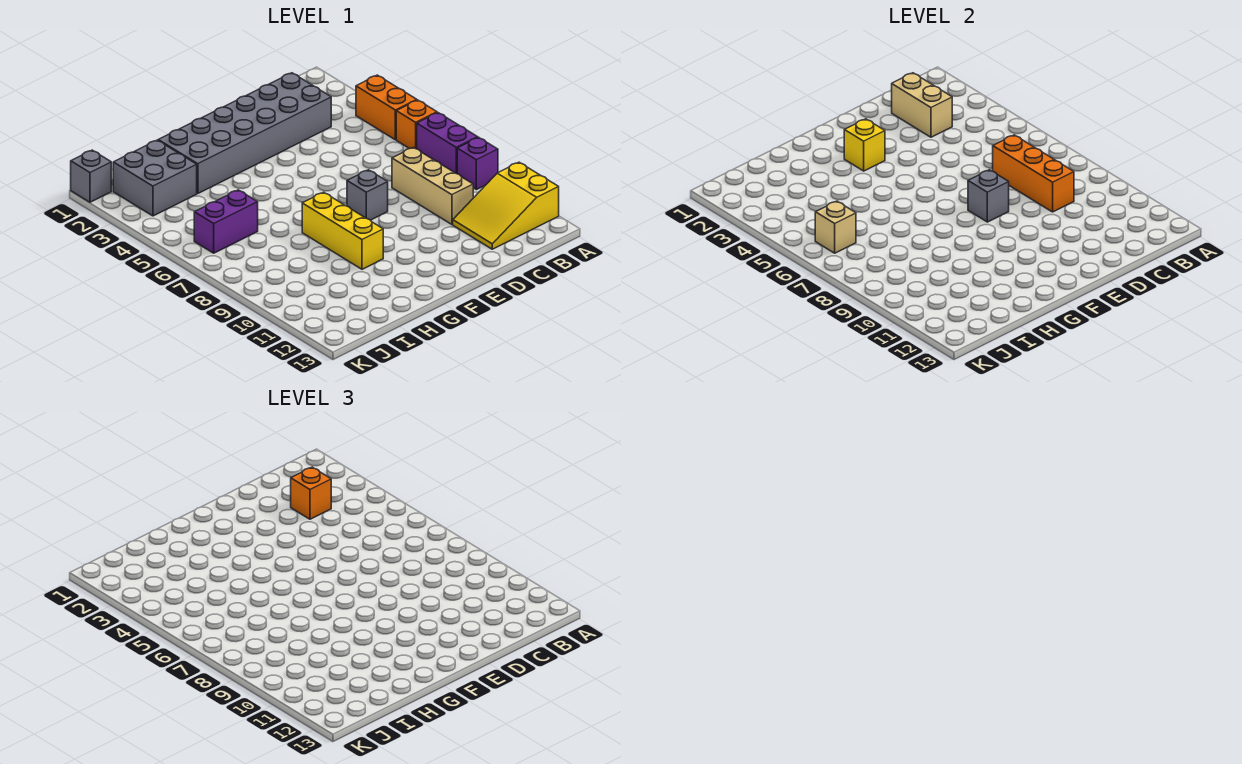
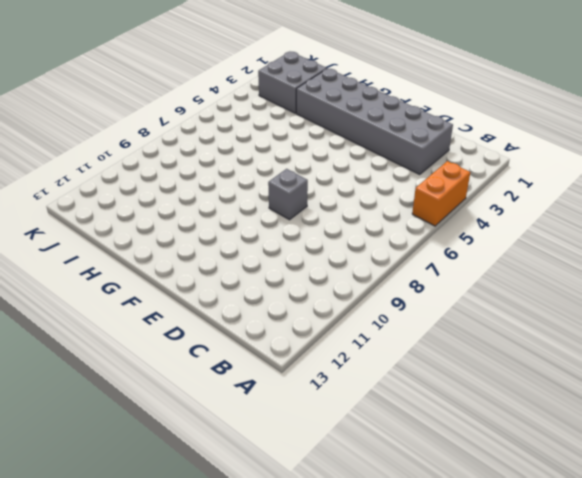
none -> orange 1x1 brick [396,100,437,149]
none -> purple 1x2 brick [417,113,478,174]
none -> purple 1x1 brick [457,137,498,190]

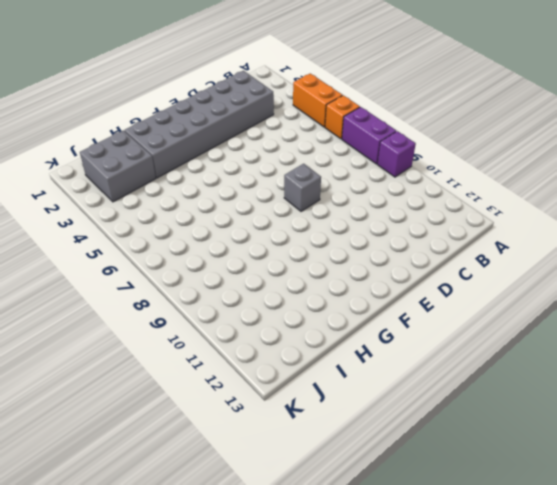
none -> yellow 2x3 slope [453,162,559,249]
none -> tan 1x3 brick [392,147,473,224]
none -> yellow 1x3 brick [302,192,383,269]

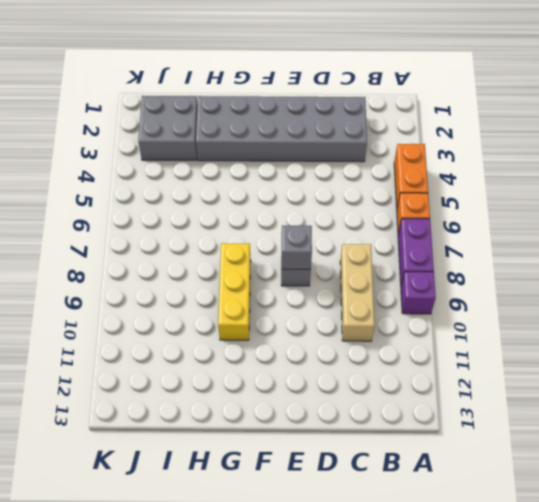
none -> yellow 2x3 slope [453,162,559,249]
none -> purple 1x2 brick [194,190,258,253]
none -> grey 1x1 brick [71,150,111,202]

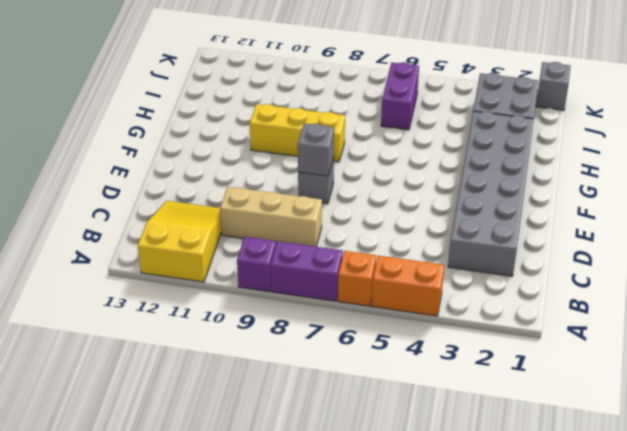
none -> tan 1x2 brick [892,73,952,137]
none -> orange 1x3 brick [993,135,1074,212]
none -> yellow 1x1 brick [844,119,885,171]

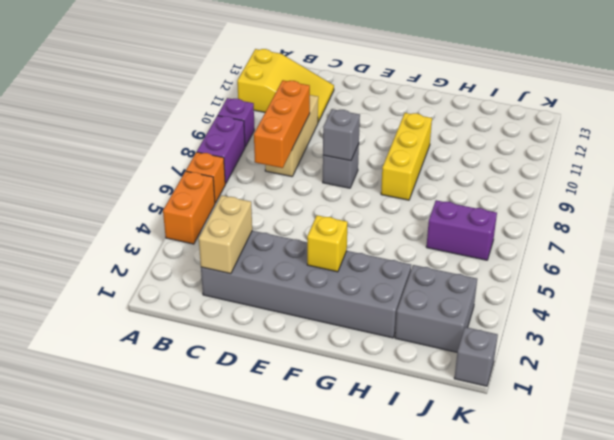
none -> tan 1x1 brick [815,201,856,253]
none -> orange 1x1 brick [291,467,331,519]

